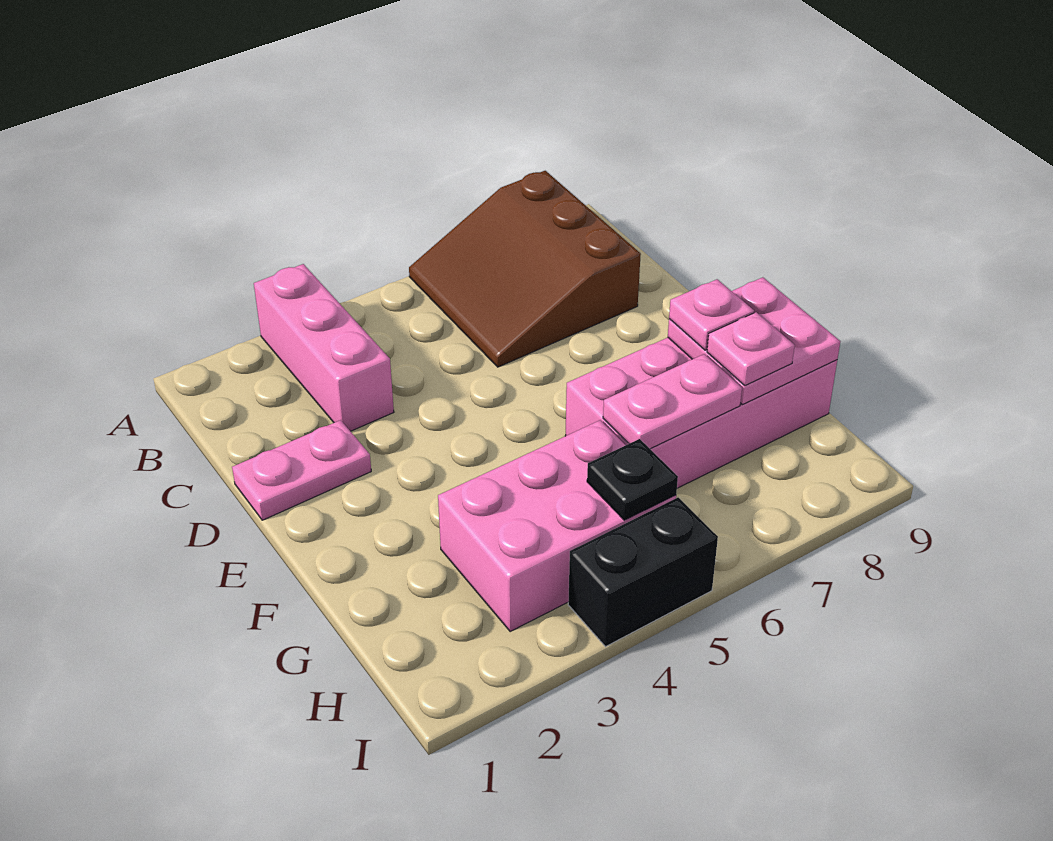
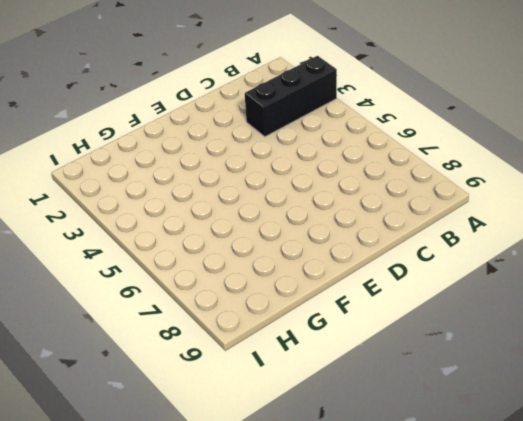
black 1x3 brick [245,56,337,137] -> pink 1x3 brick [254,264,394,431]
none -> brown 3x3 slope [409,171,641,367]
none -> pink 1x2 plate [232,420,371,520]

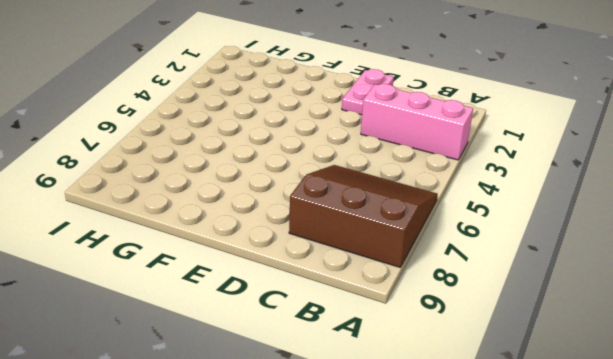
none -> pink 2x4 brick [565,338,837,488]
none -> pink 2x3 brick [438,420,676,631]

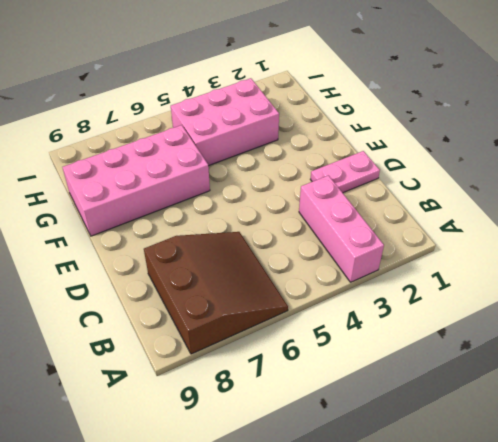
none -> black 1x2 brick [568,497,718,647]
none -> pink 2x2 plate [668,277,840,405]

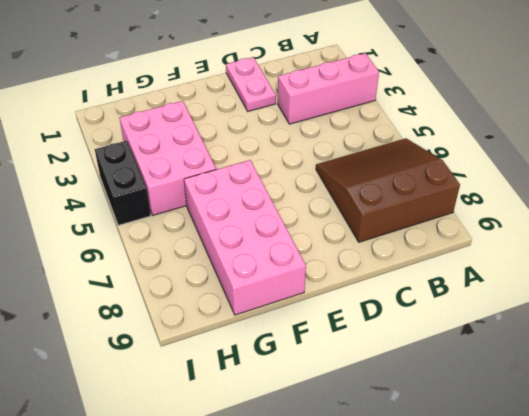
none -> pink 2x2 plate [668,277,840,405]
none -> pink 1x2 plate [603,354,742,449]

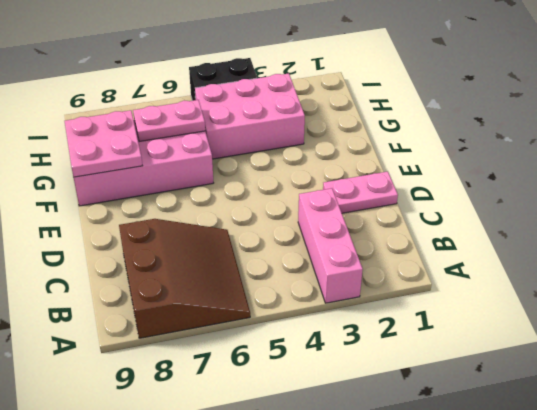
none -> black 1x1 plate [587,439,678,520]
none -> pink 1x1 plate [669,279,754,350]

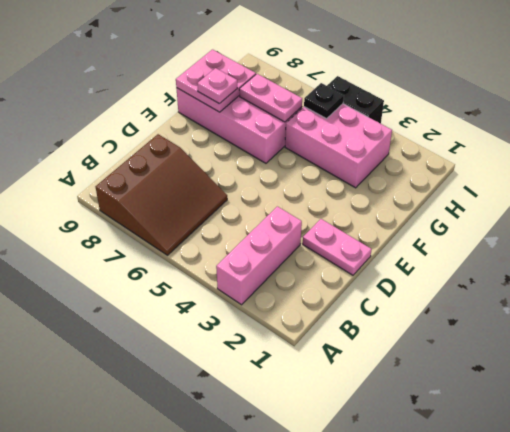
none -> pink 1x1 plate [707,312,795,385]

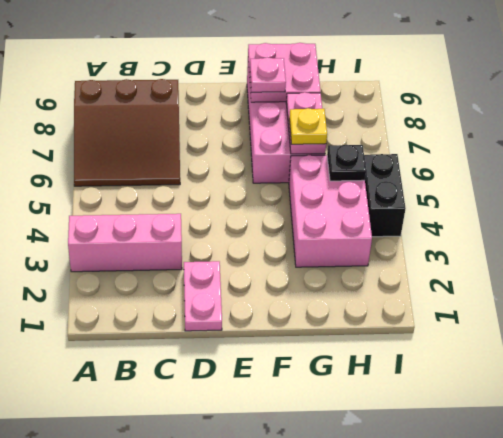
yellow 1x1 plate [289,108,327,144] -> none
none -> pink 1x1 plate [707,312,795,385]

